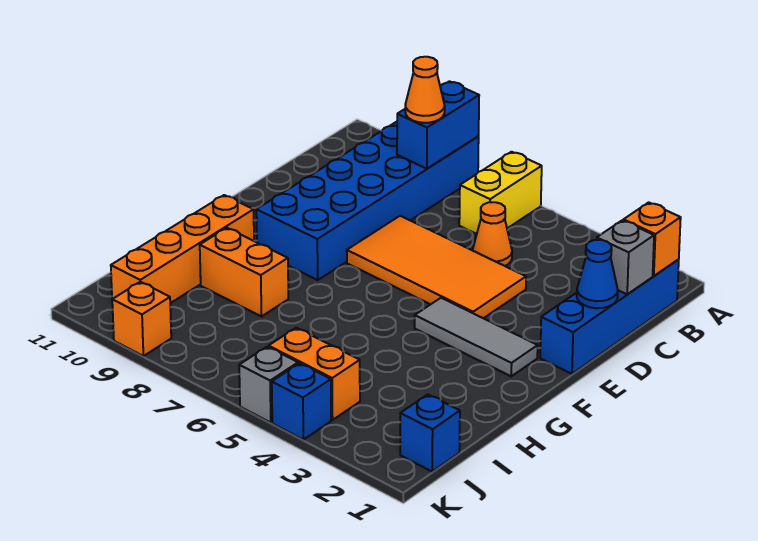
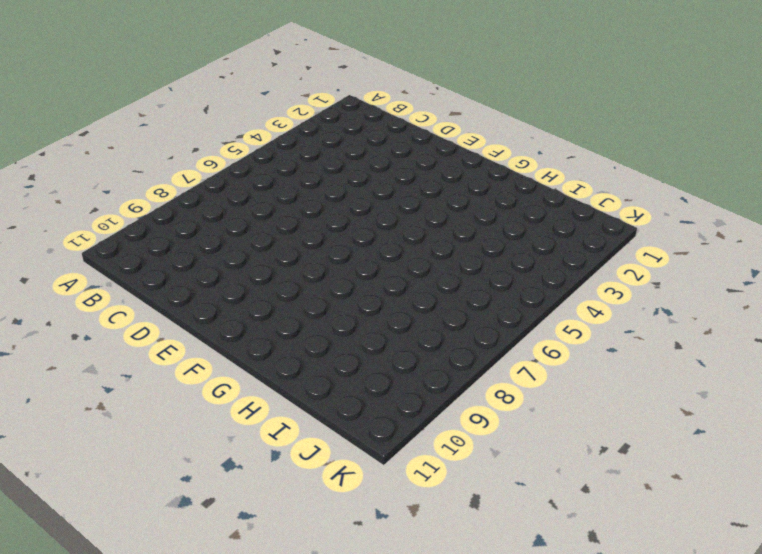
none -> yellow 1x2 brick [459,152,542,234]
none -> blue 2x6 brick [256,122,479,280]
none -> blue 1x4 brick [540,260,679,374]

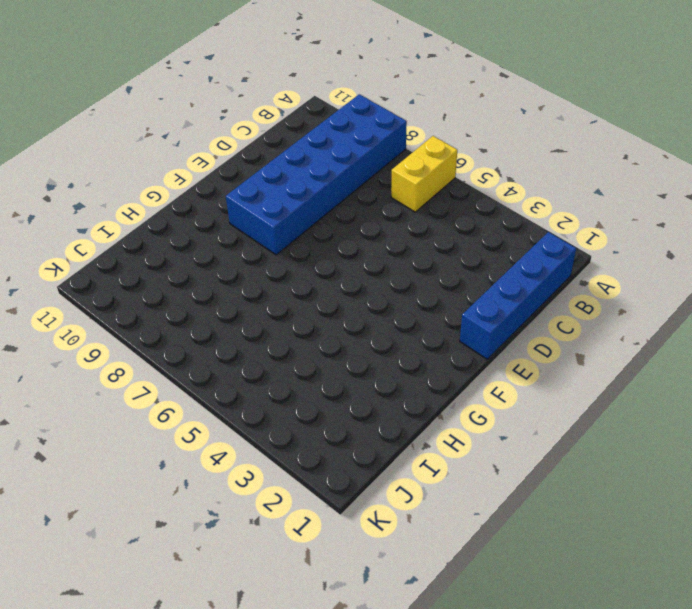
none -> orange 1x1 cone [473,202,512,266]
none -> orange 2x4 tile [347,216,526,318]
none -> grey 1x3 tile [415,298,538,376]

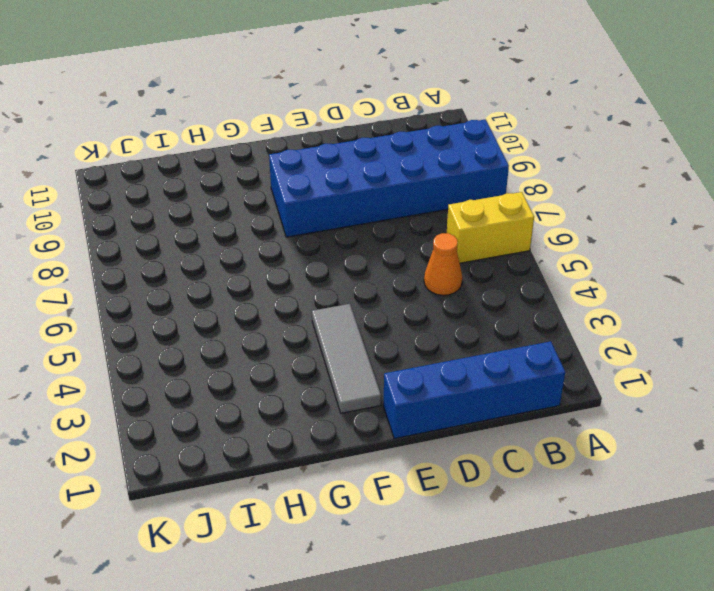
none -> orange 2x4 tile [347,216,526,318]
none -> orange 1x4 brick [111,195,254,306]
none -> orange 1x2 brick [200,228,288,317]

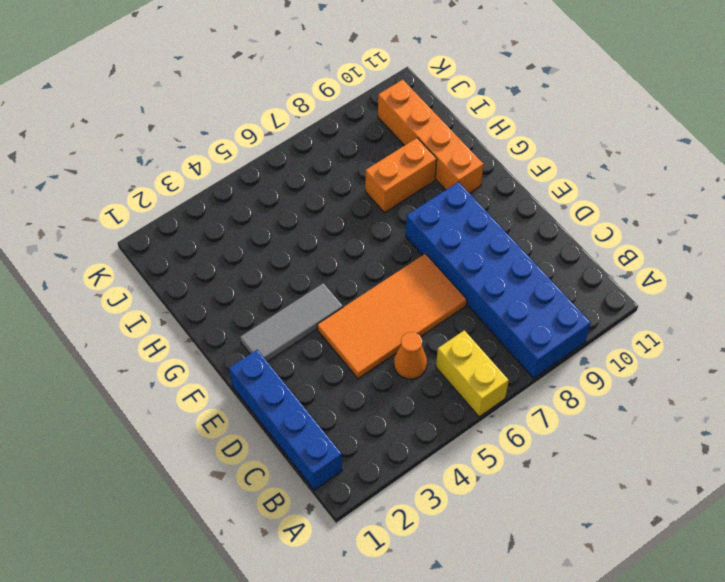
none -> blue 1x1 brick [400,394,460,471]
none -> orange 1x2 brick [269,328,360,420]
none -> blue 1x1 brick [272,363,331,440]

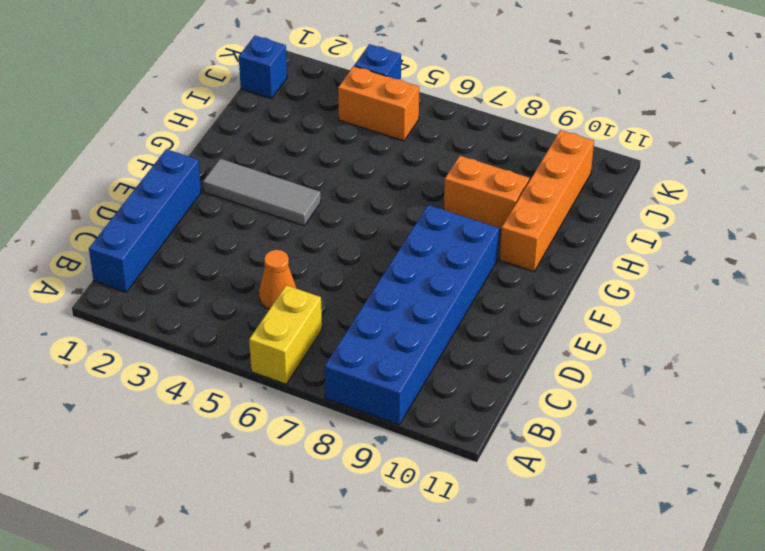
none -> orange 2x4 tile [347,216,526,318]
none -> grey 1x1 brick [239,347,298,423]
none -> orange 1x1 brick [112,282,171,356]

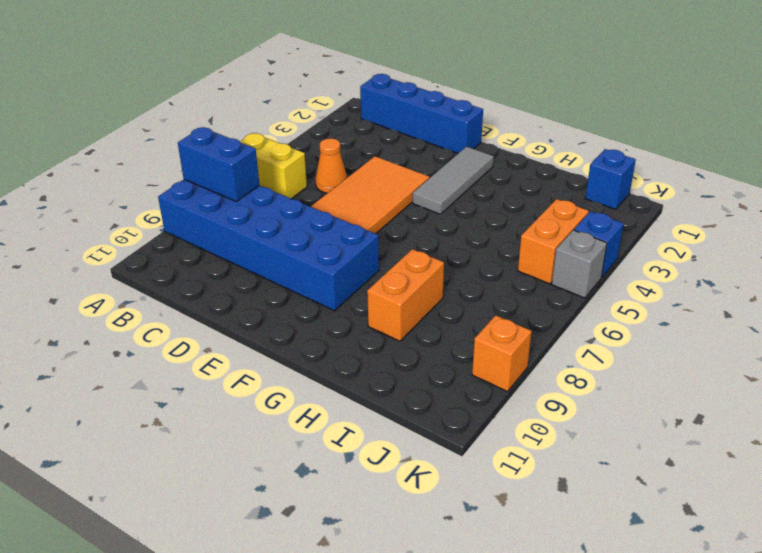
none -> orange 1x4 brick [111,195,254,306]
none -> orange 1x1 brick [623,202,681,276]
none -> grey 1x1 brick [597,220,654,294]

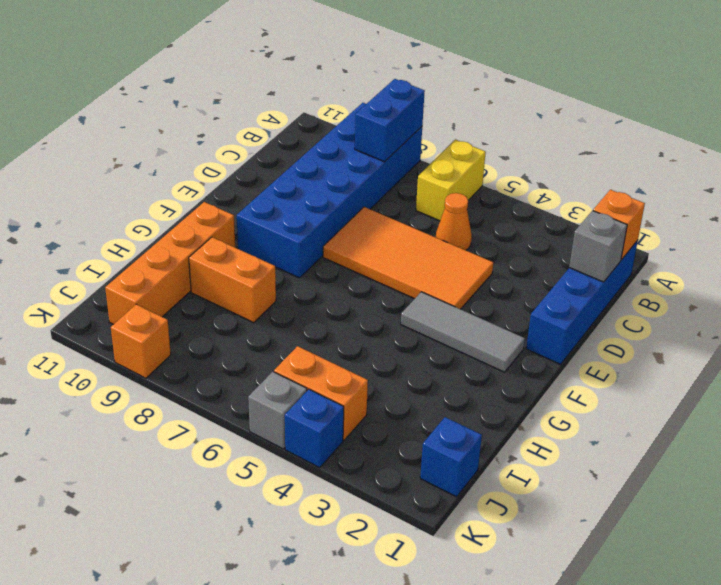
none -> blue 1x1 cone [577,240,618,308]
none -> orange 1x1 cone [405,57,445,123]

